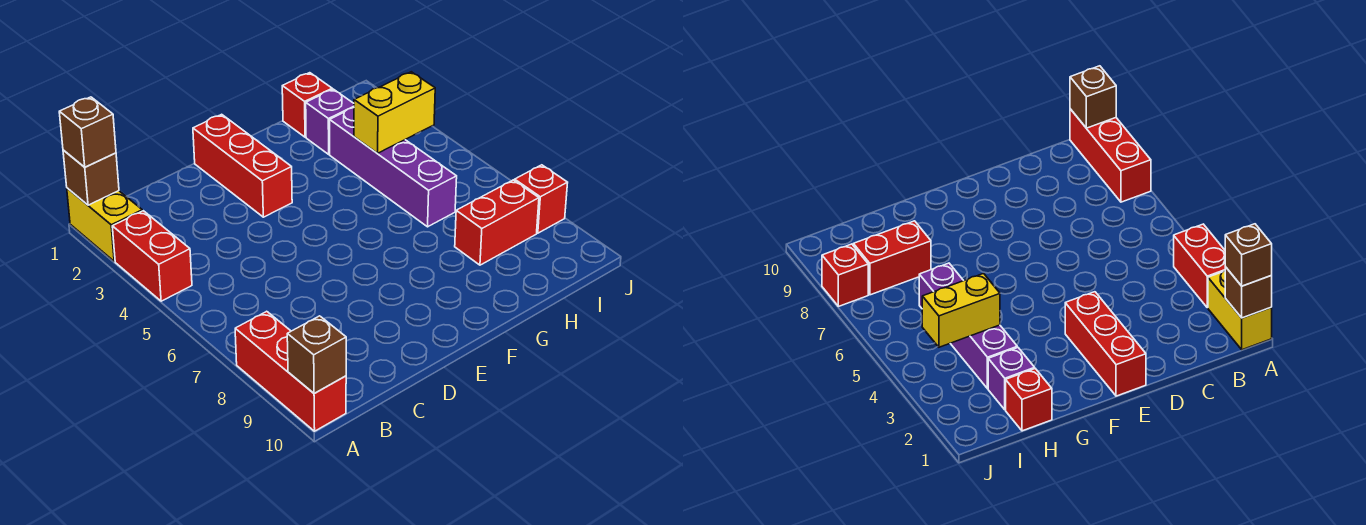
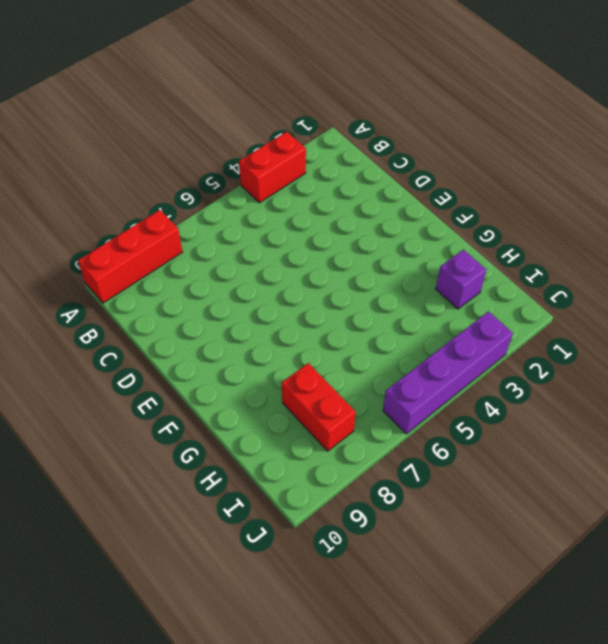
purple 1x4 brick [383,312,513,434] -> purple 1x4 brick moved to [330,108,457,227]
none -> yellow 1x2 brick [67,188,142,261]
none -> red 1x3 brick [193,114,292,217]
none -> red 1x1 brick [282,73,332,137]

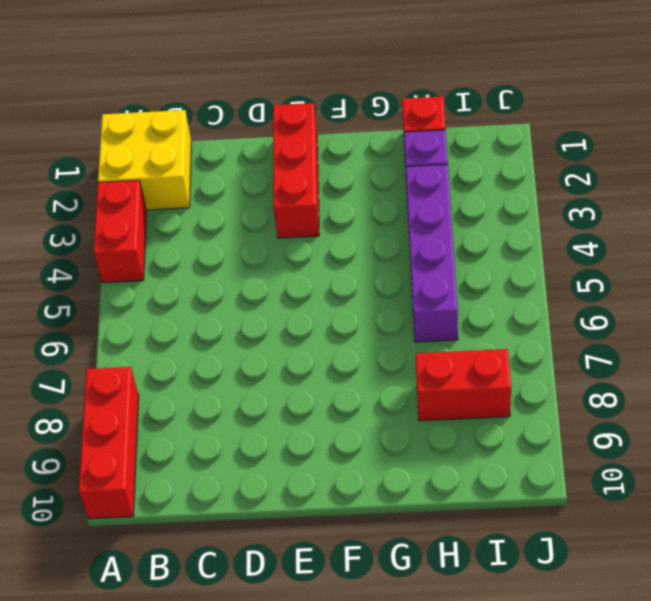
yellow 2x2 brick [98,110,191,210] -> yellow 1x2 brick [67,188,142,261]
none -> red 1x1 brick [515,165,568,233]
none -> brown 1x1 brick [63,150,119,205]
none -> brown 1x1 brick [287,316,346,394]

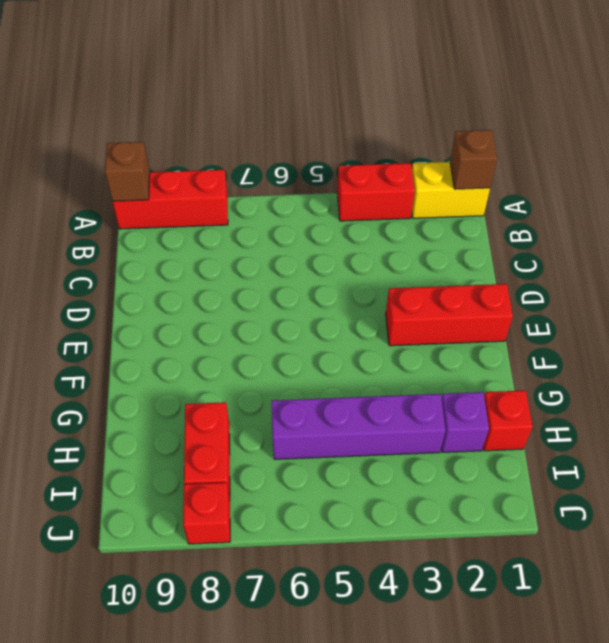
none -> yellow 1x2 brick [354,72,435,153]
none -> brown 1x1 brick [59,97,116,167]

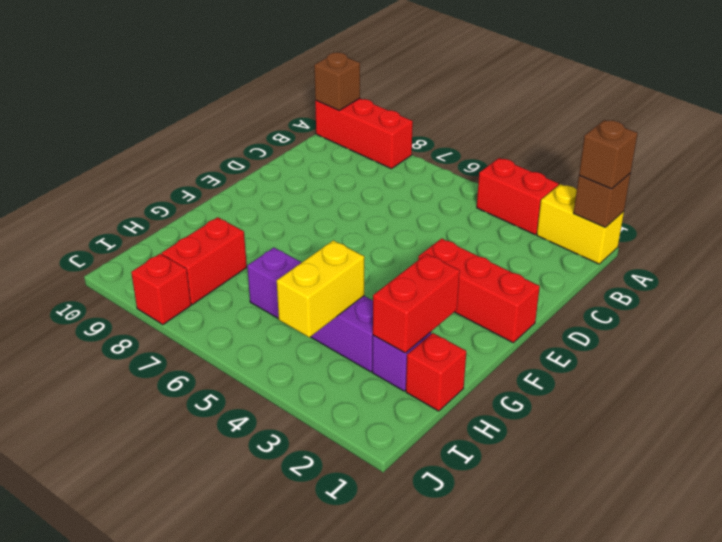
red 1x2 brick [373,254,460,353] -> none

